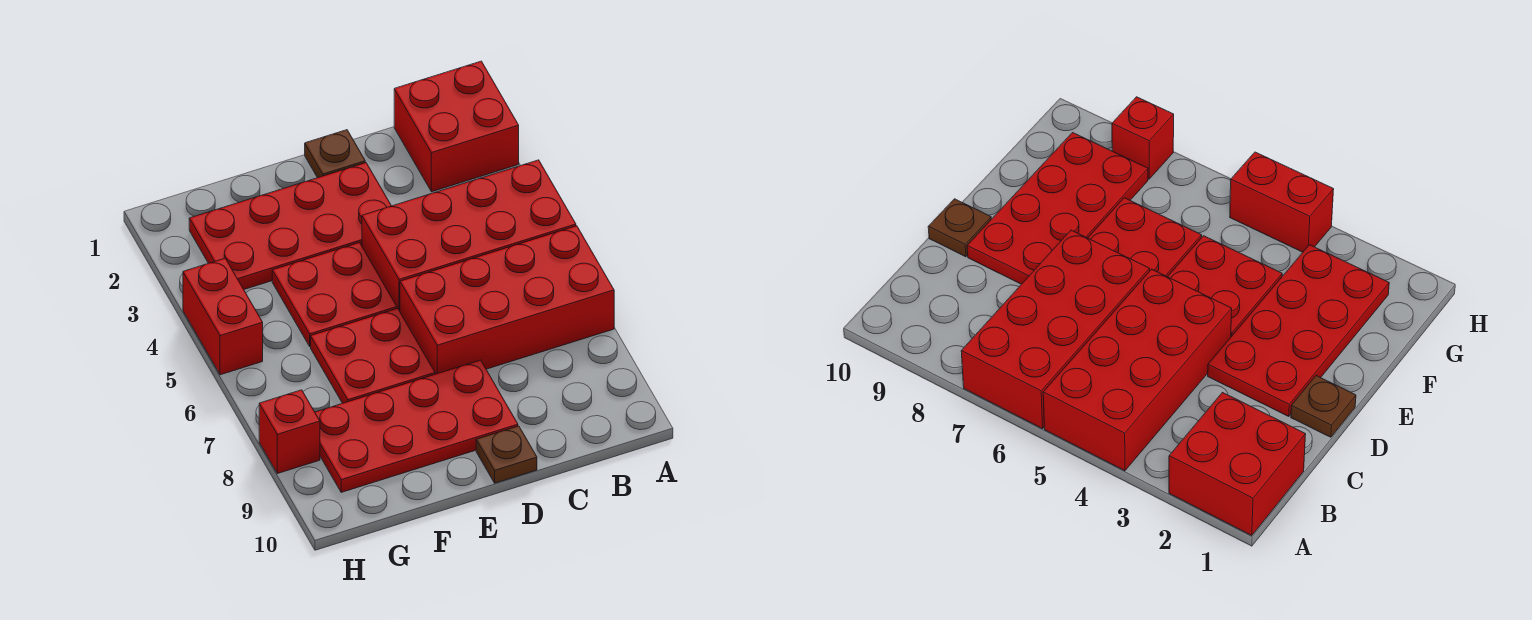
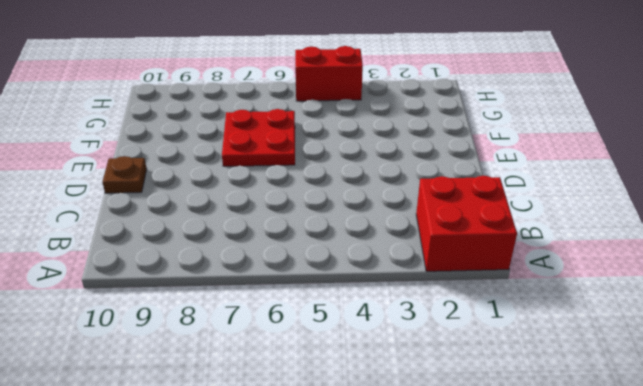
none -> red 2x4 brick [362,160,576,311]
none -> red 2x4 brick [400,226,614,374]

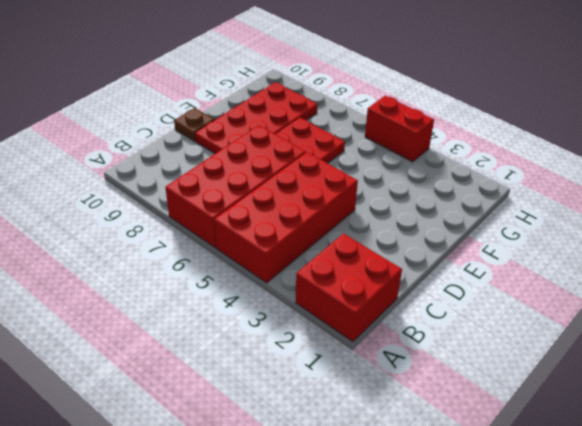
none -> brown 1x1 plate [305,130,365,178]
none -> red 2x4 plate [189,163,391,289]

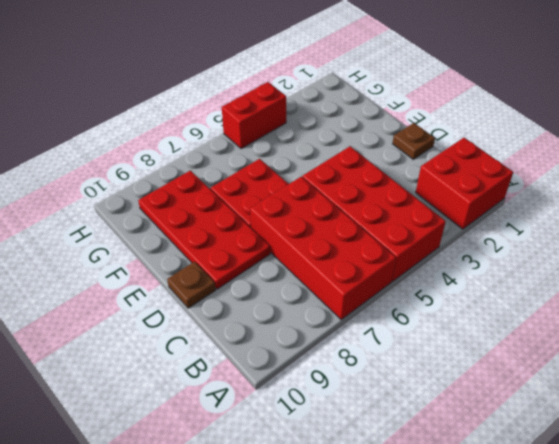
none -> red 2x4 plate [189,163,391,289]
none -> red 2x2 plate [272,243,397,347]

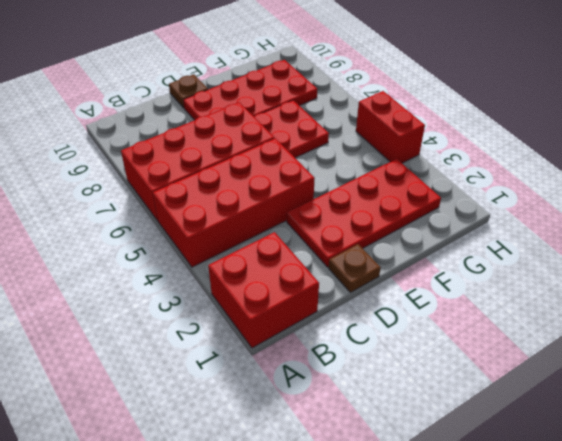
none -> red 2x2 plate [272,243,397,347]
none -> red 1x1 brick [259,390,320,474]

